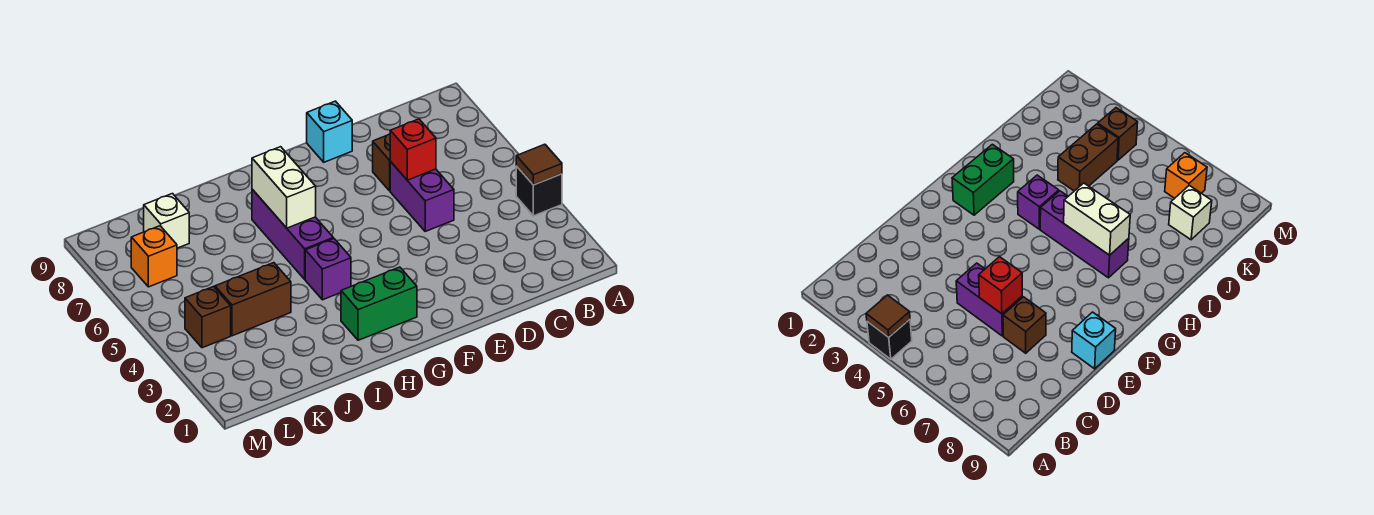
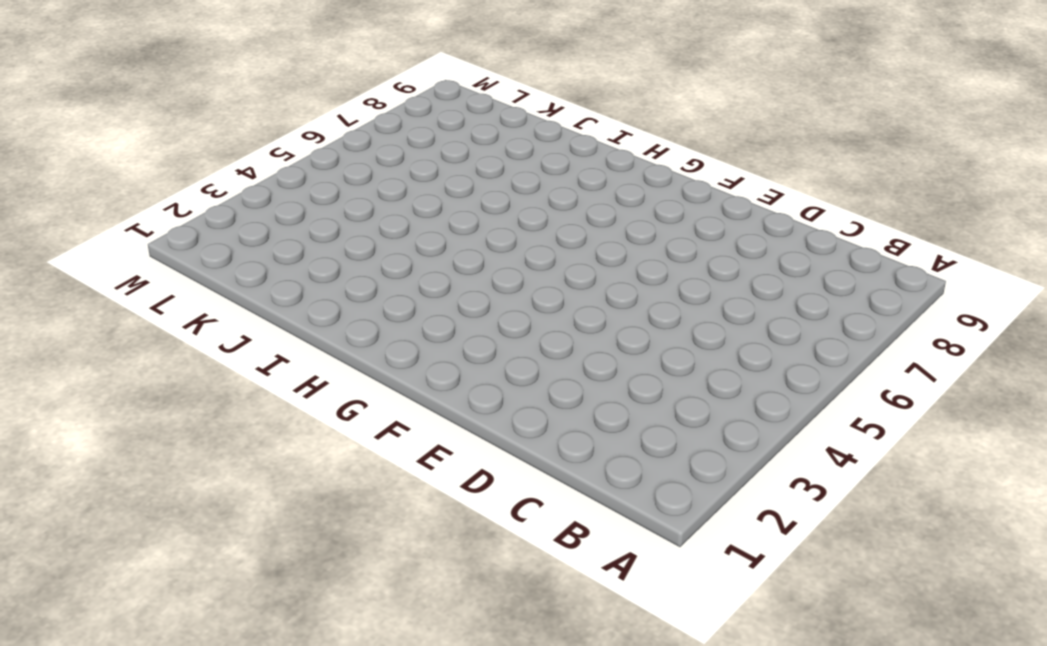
none -> black 1x1 brick [516,166,562,216]
none -> purple 1x2 brick [390,162,454,231]
none -> brown 1x1 brick [373,134,391,191]

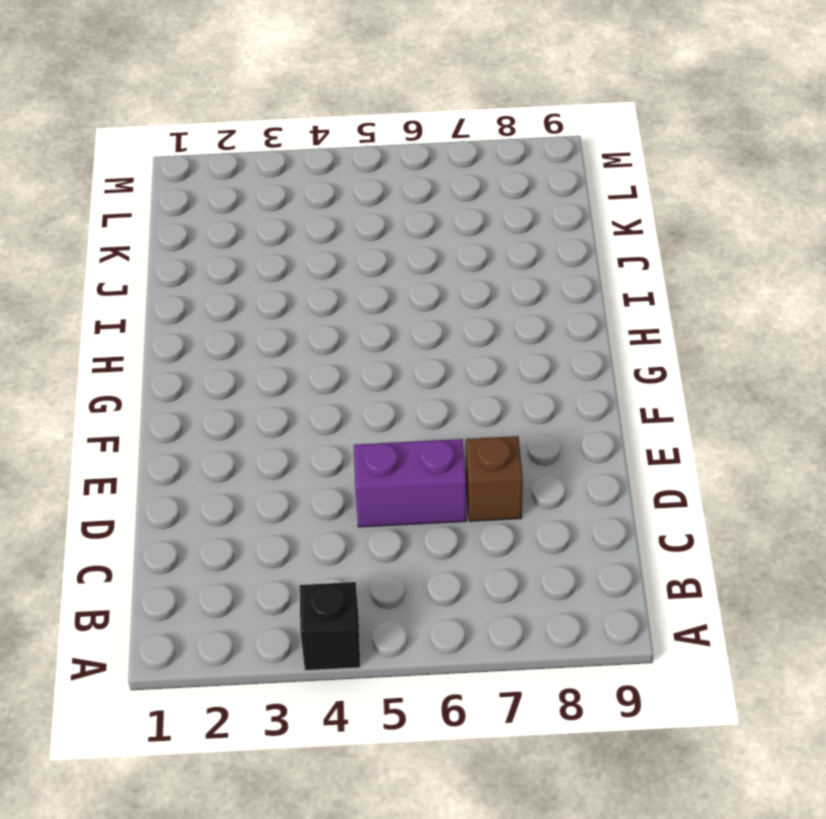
none -> cyan 1x1 brick [307,101,352,162]
none -> green 1x2 brick [341,267,417,340]
none -> purple 1x1 brick [305,239,351,300]

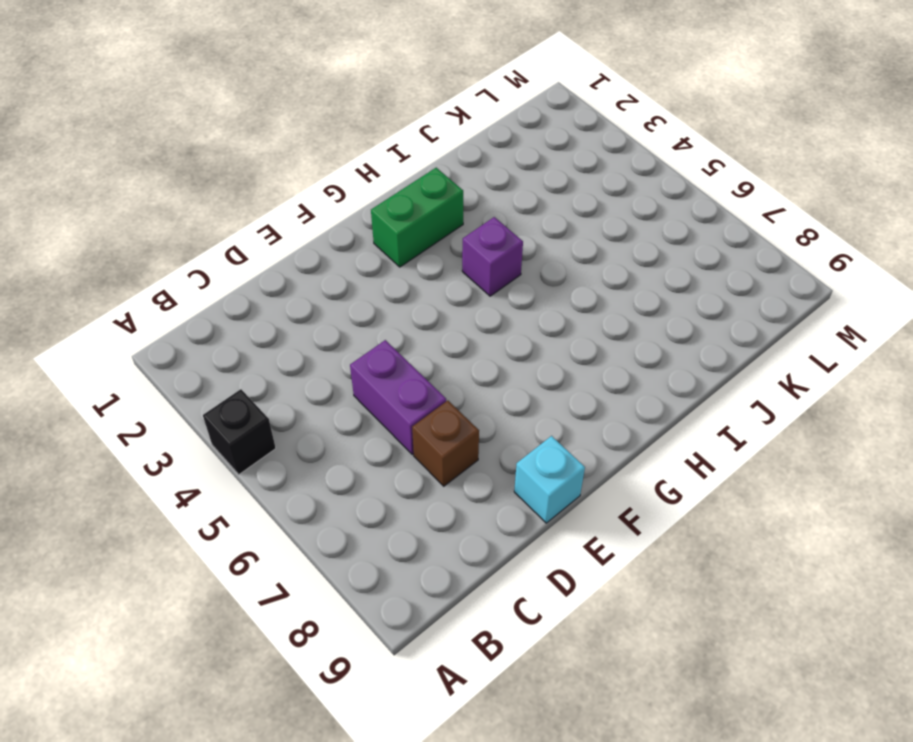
none -> purple 1x3 brick [252,189,333,279]
none -> brown 1x2 brick [215,263,291,336]
none -> white 1x1 brick [144,193,189,248]

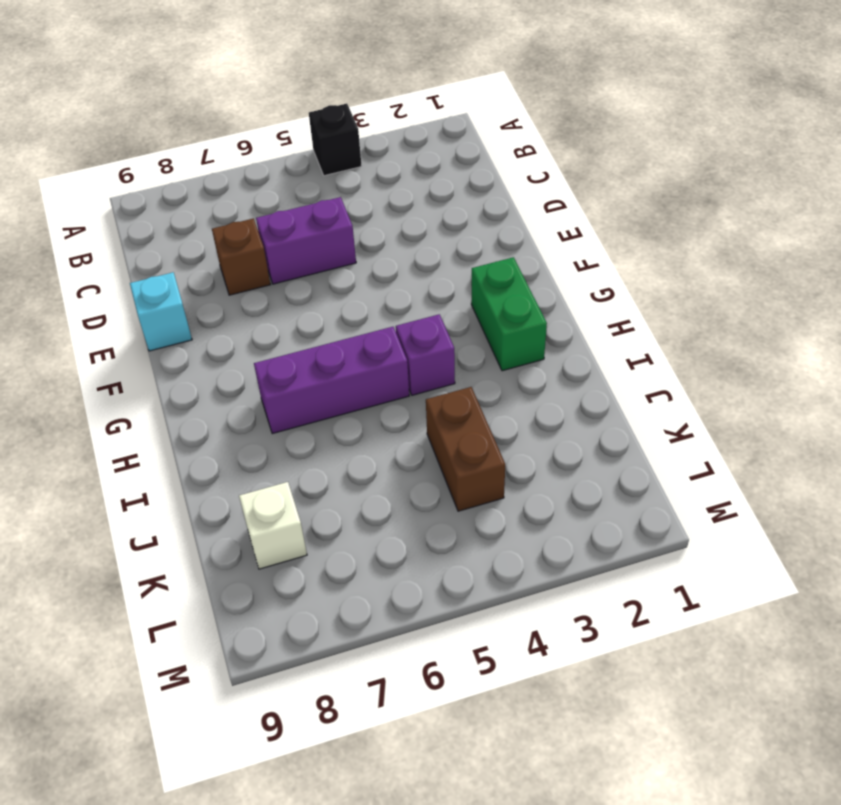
none -> brown 1x1 brick [185,287,231,348]
none -> orange 1x1 brick [131,226,177,287]
none -> brown 1x1 tile [516,144,562,185]

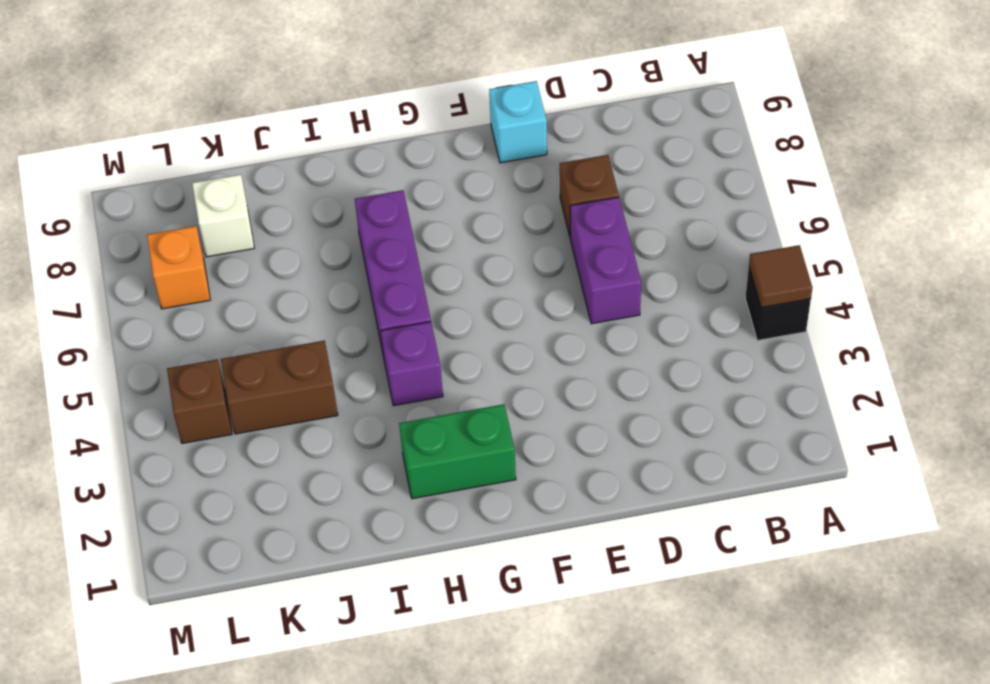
none -> red 1x1 brick [390,119,436,180]
none -> white 1x2 brick [252,147,316,228]

